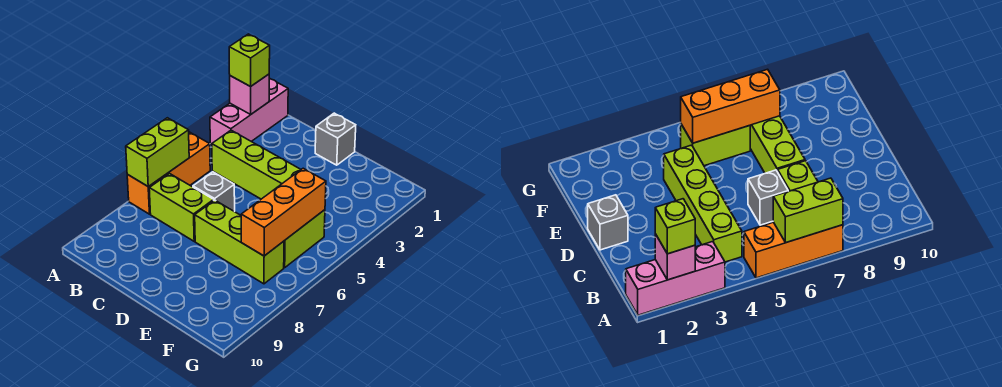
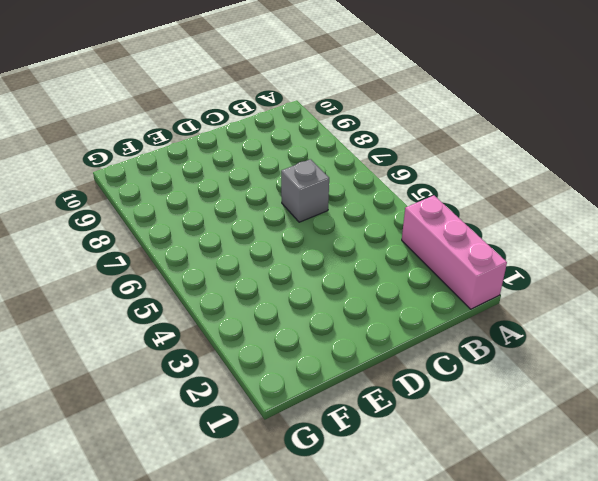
none -> orange 1x3 brick [127,132,210,214]
none -> lime 1x4 brick [212,130,301,199]
none -> lime 1x2 brick [149,174,214,241]

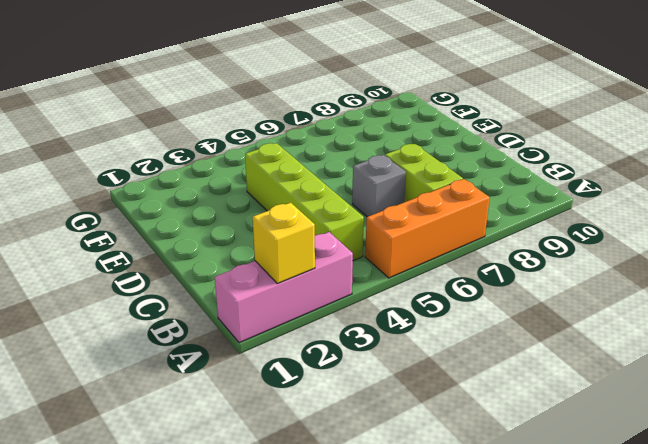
yellow 1x1 brick [253,203,315,283] -> pink 1x1 brick [230,74,269,115]
none -> grey 1x1 brick [315,113,356,165]
none -> lime 1x3 brick [195,200,284,284]
none -> lime 1x2 brick [284,210,325,268]

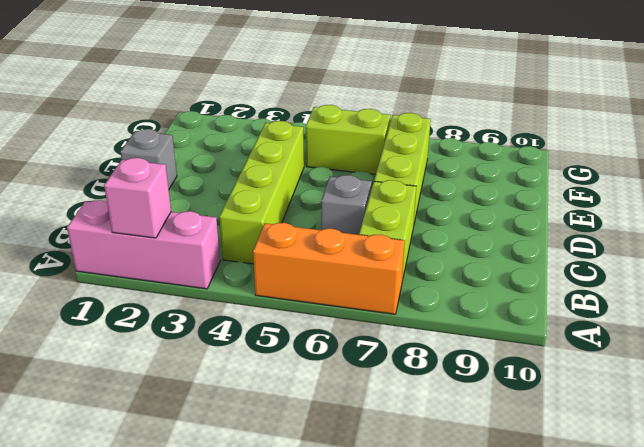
none -> lime 1x2 brick [126,118,189,187]
none -> orange 1x3 brick [241,168,326,256]
none -> lime 1x1 brick [229,34,270,87]

